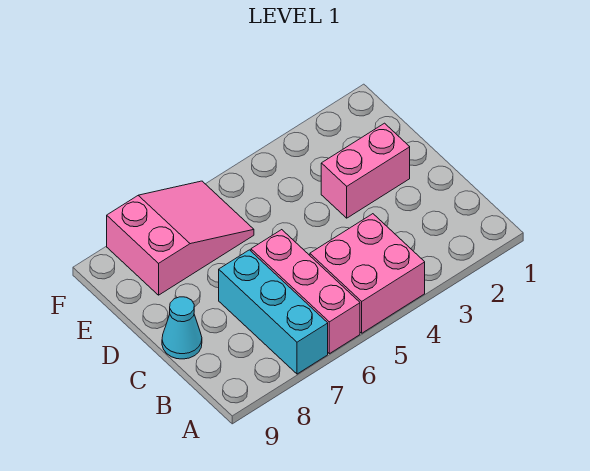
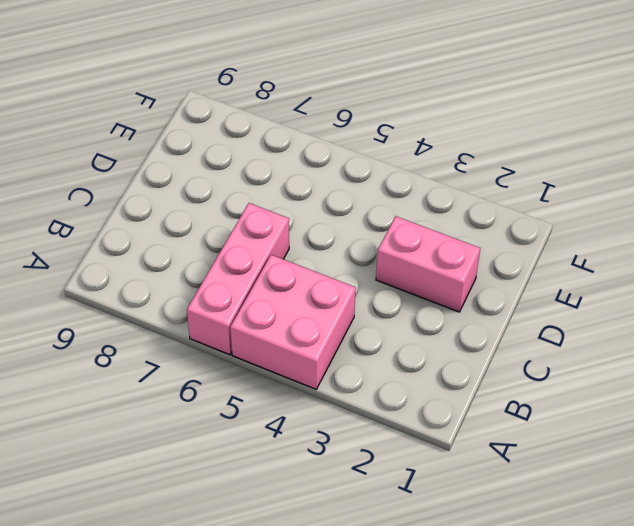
none -> cyan 1x3 brick [219,250,328,374]
none -> cyan 1x1 cone [162,297,202,359]

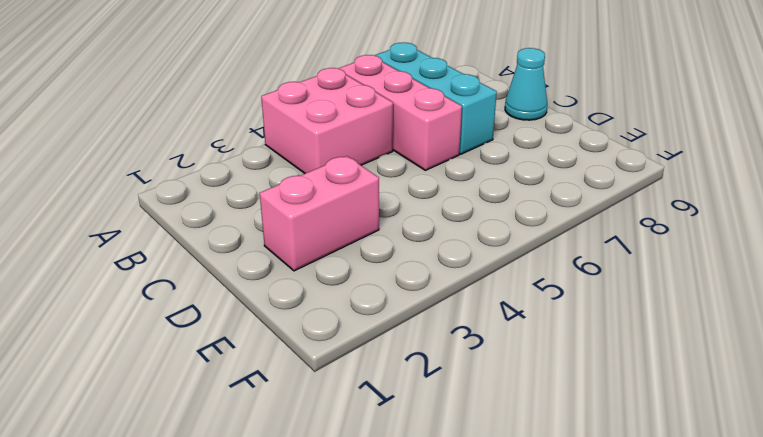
none -> pink 2x3 slope [107,181,254,295]

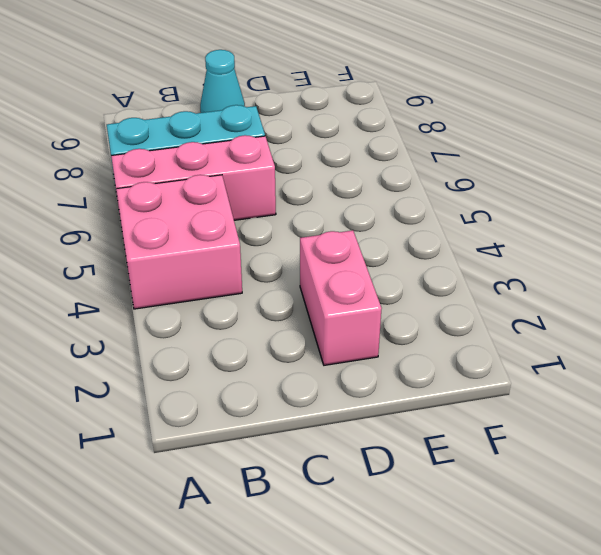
none -> pink 2x3 slope [107,181,254,295]

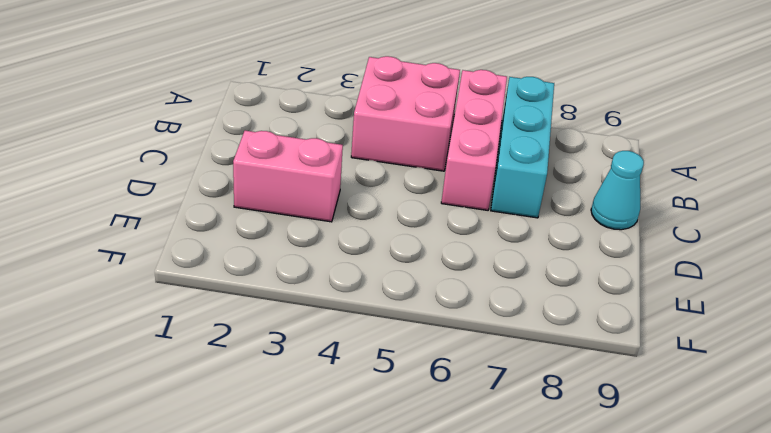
none -> pink 2x3 slope [107,181,254,295]

